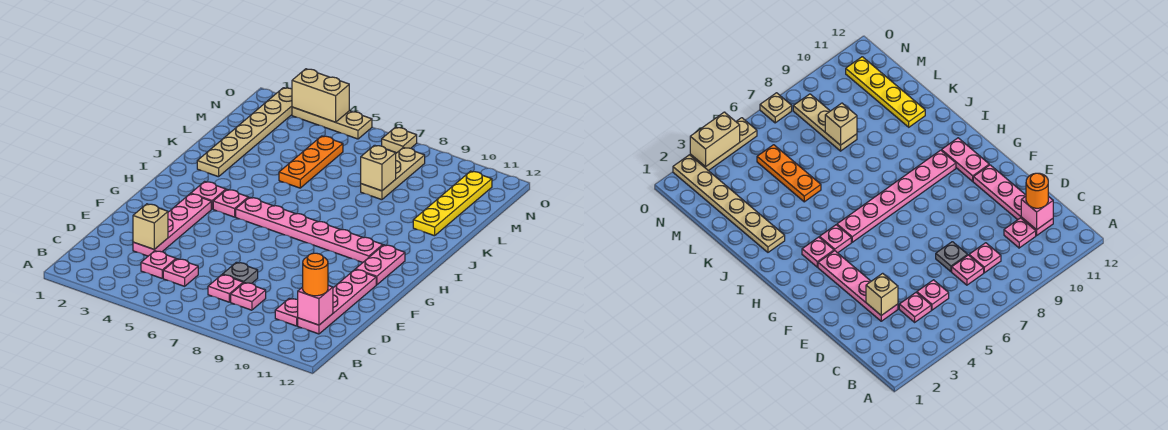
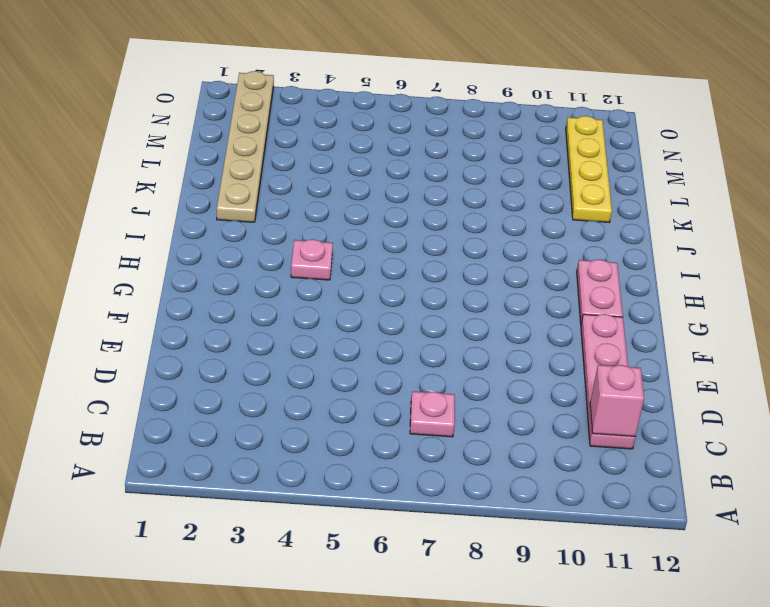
none -> pink 1x1 plate [141,251,176,278]
none -> pink 1x1 plate [163,259,198,286]
none -> pink 1x1 plate [231,283,266,310]

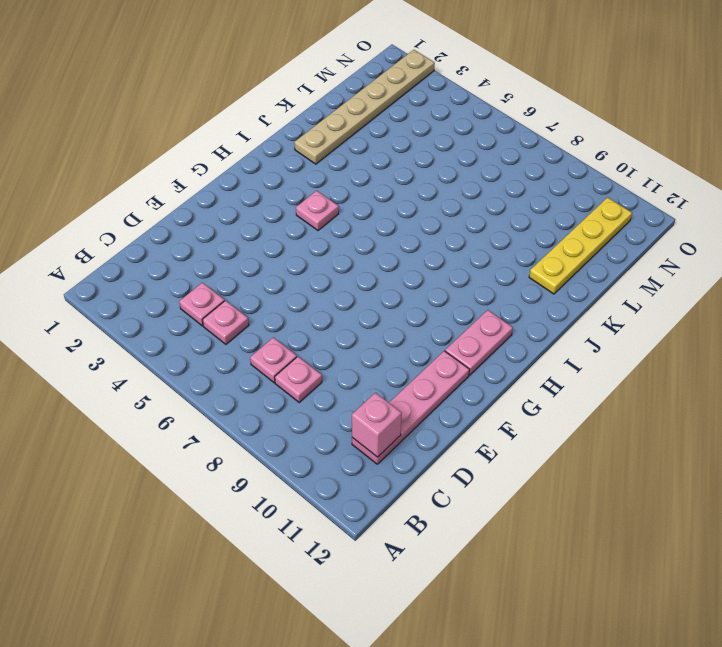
none -> pink 1x1 plate [275,298,298,326]
none -> pink 1x4 plate [133,194,211,256]
none -> grey 1x1 plate [223,262,258,283]

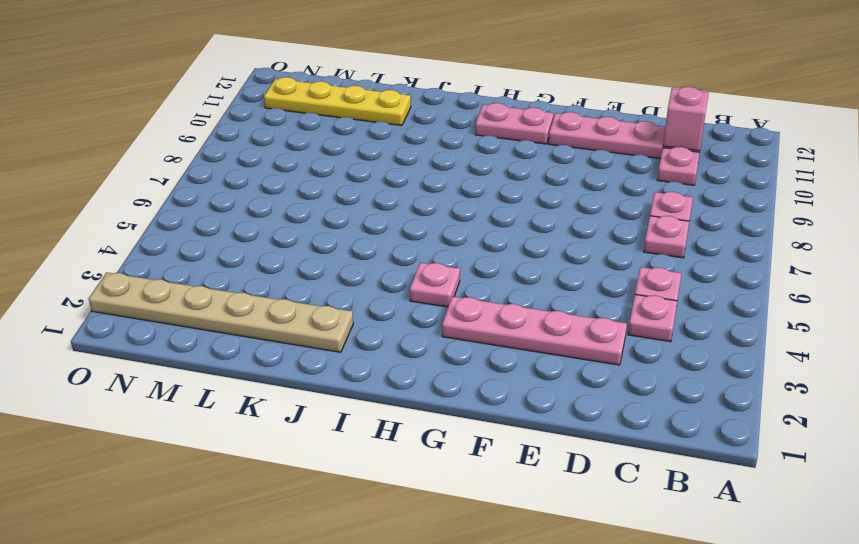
none -> grey 1x1 plate [223,262,258,283]
none -> pink 1x1 plate [191,182,226,209]
none -> pink 1x6 plate [236,197,383,262]

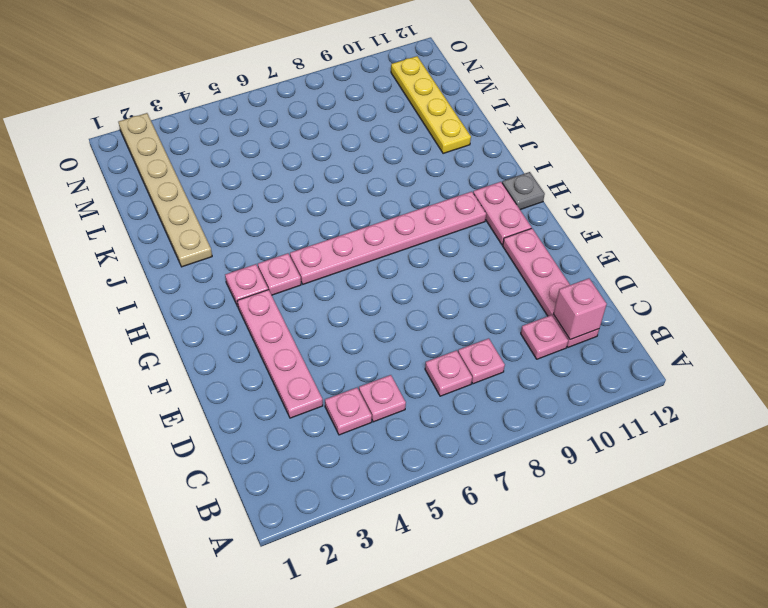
grey 1x1 plate [502,172,545,210] -> grey 1x1 plate moved to [223,262,258,283]
none -> orange 1x3 plate [279,136,343,188]
none -> tan 1x3 plate [361,147,425,200]
none -> tan 1x3 plate [292,107,372,139]

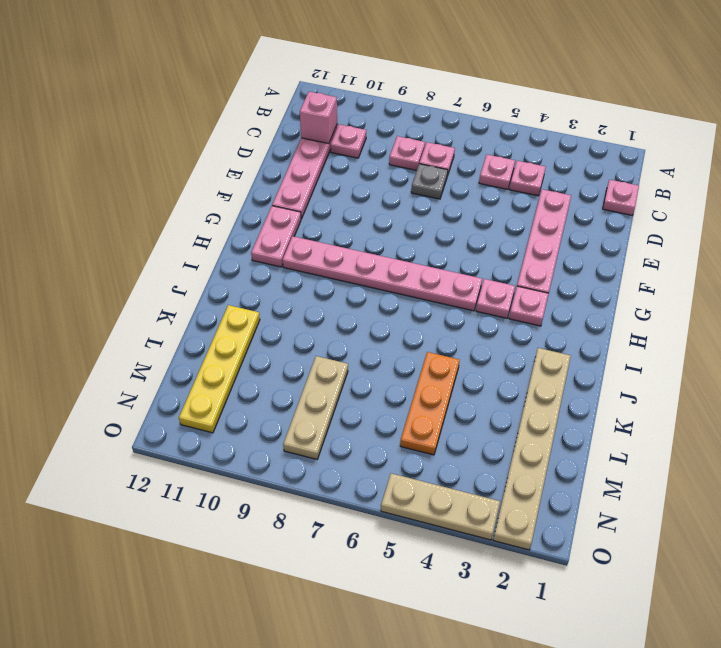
pink 1x1 plate [603,180,639,215] -> none
none -> tan 1x1 plate [382,127,417,153]
none -> tan 1x1 brick [133,204,168,249]
none -> tan 1x1 brick [361,145,396,191]

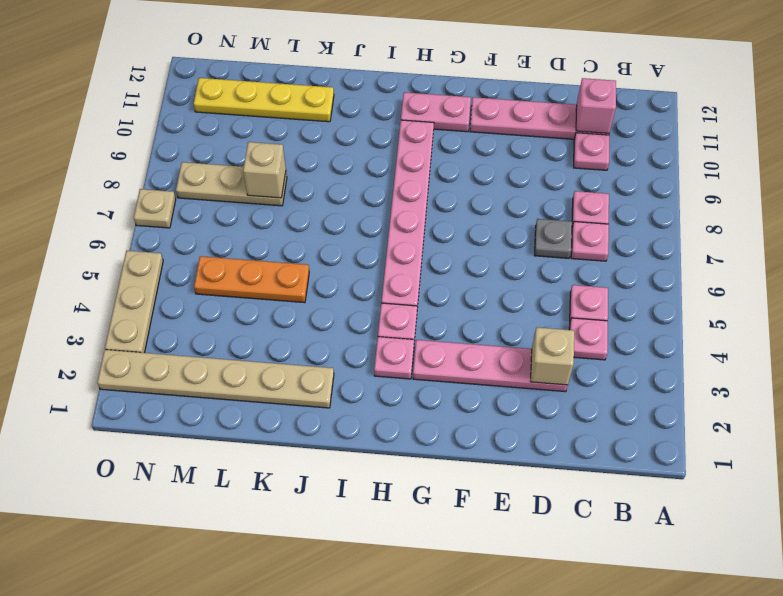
none -> tan 1x2 brick [292,69,349,122]
none -> orange 1x1 round brick [303,253,328,296]

